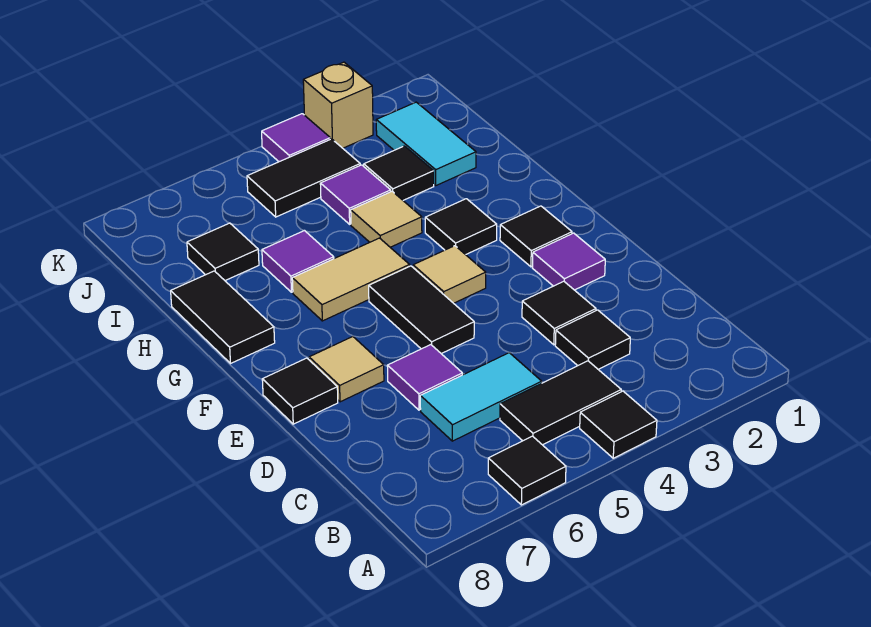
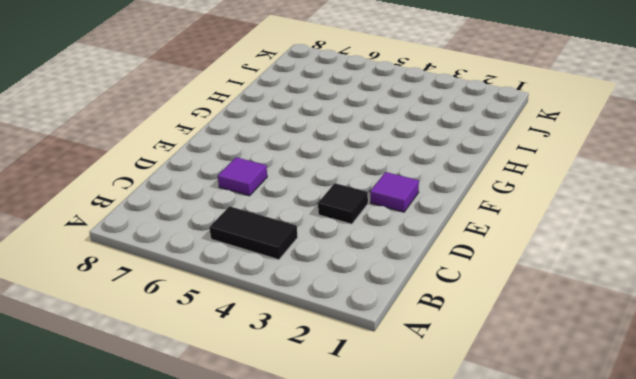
none -> black 1x1 tile [580,391,657,458]
none -> black 1x1 tile [488,436,566,505]
none -> black 1x1 tile [555,310,630,369]

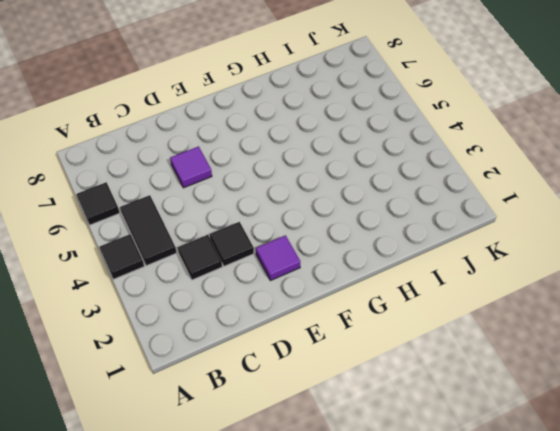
none -> cyan 1x2 tile [420,353,542,441]
none -> black 1x2 tile [369,266,474,354]
none -> tan 1x1 tile [309,337,384,402]

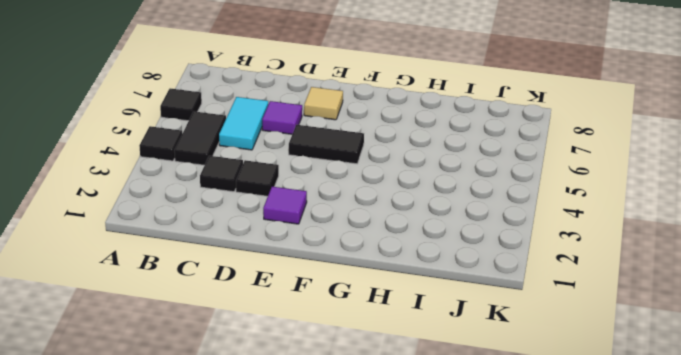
none -> black 1x1 tile [262,358,338,424]
none -> black 1x1 tile [500,206,572,267]
none -> tan 1x1 tile [413,246,486,303]

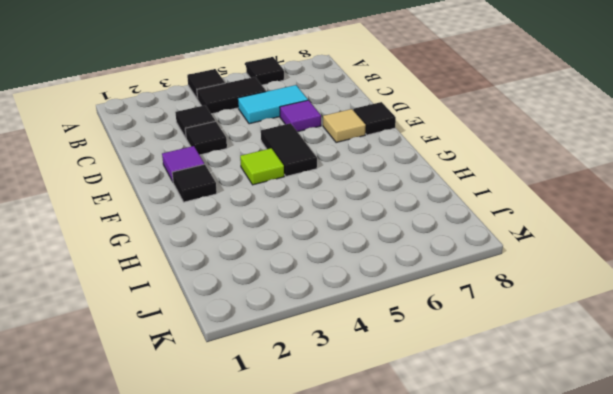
lime 1x1 tile [240,148,284,185] -> tan 1x1 tile [413,246,486,303]
none -> black 1x1 tile [425,199,497,255]
none -> tan 1x2 tile [292,238,410,321]
none -> black 1x2 tile [171,271,275,363]

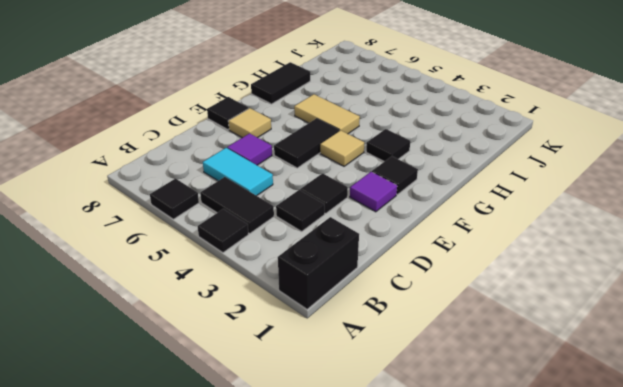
black 1x2 brick [278,217,359,309] -> none
none -> tan 1x1 tile [351,191,422,247]
none -> purple 1x1 tile [262,231,334,292]
none -> cyan 1x2 tile [376,102,476,185]

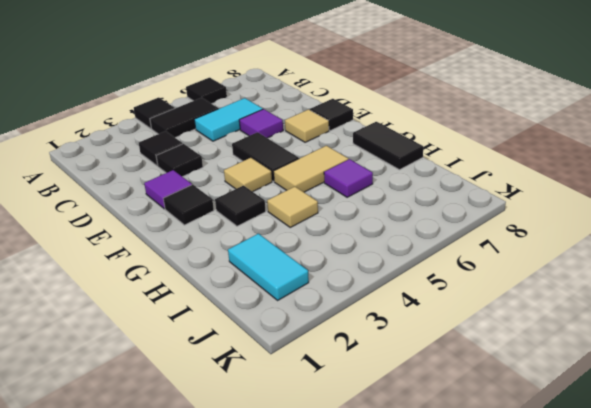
none -> black 1x1 tile [364,146,434,200]
none -> purple 1x1 tile [320,165,391,224]
none -> black 1x1 tile [187,223,259,280]

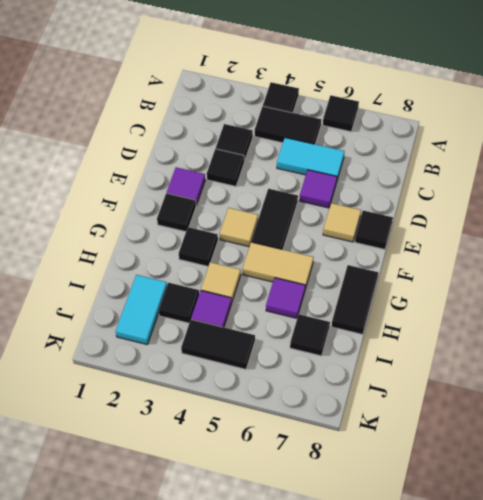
none -> tan 1x1 brick [303,62,373,148]
none -> purple 1x1 tile [262,114,330,162]

